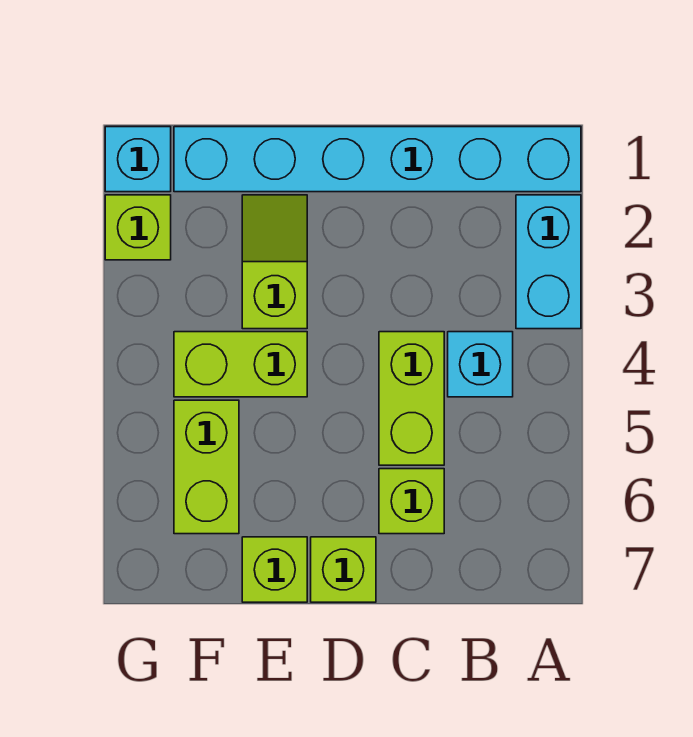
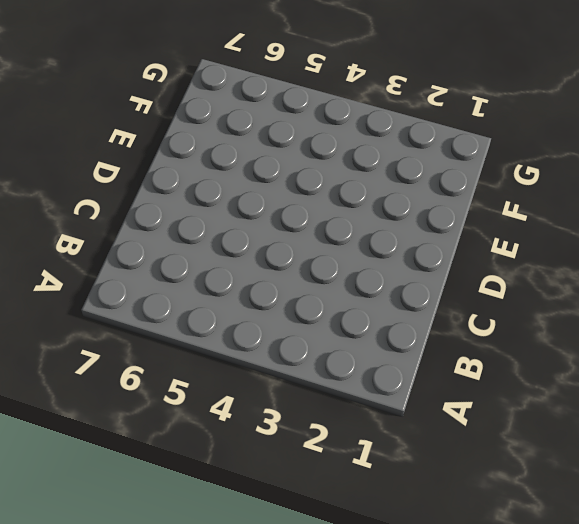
none -> cyan 1x6 brick [174,127,581,192]
none -> cyan 1x2 brick [516,195,581,329]
none -> cyan 1x1 brick [448,332,513,397]

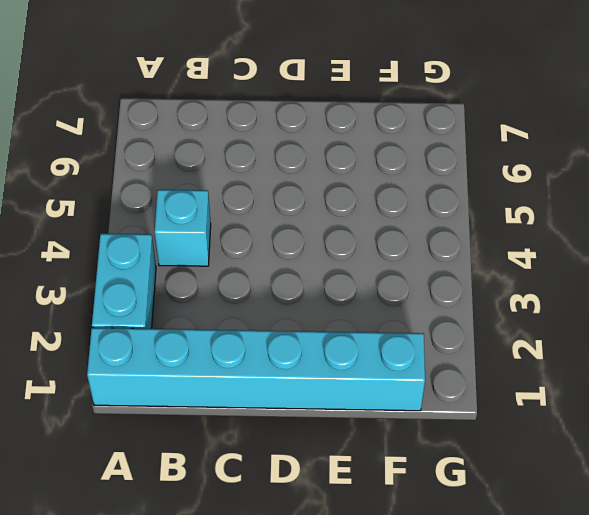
none -> lime 1x2 brick [379,332,444,465]
none -> lime 1x1 brick [379,469,444,534]
none -> lime 1x1 brick [311,537,376,602]

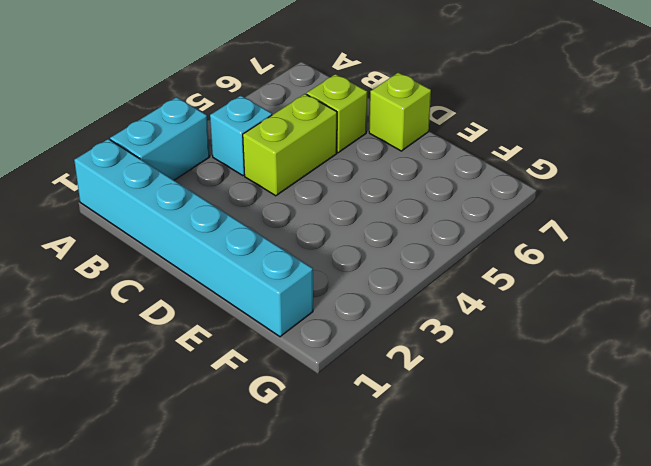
none -> lime 1x2 slope [242,195,307,329]
none -> lime 1x2 brick [174,332,307,397]
none -> lime 1x1 brick [242,537,307,602]

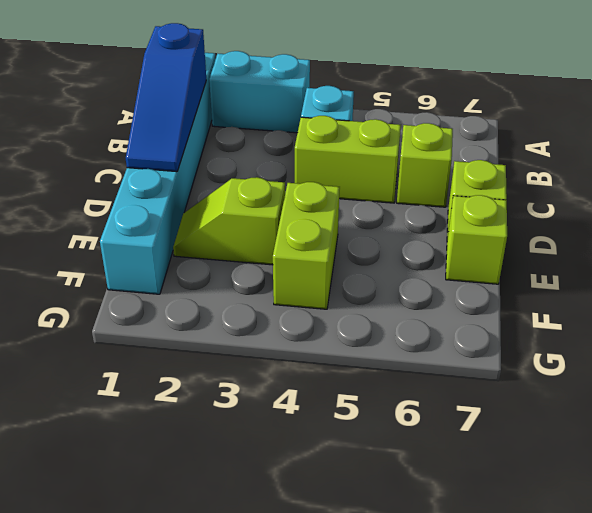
blue 1x3 slope [126,23,206,172] -> none
none -> lime 1x2 brick [174,400,239,534]
none -> cyan 1x1 brick [105,127,171,192]
none -> lime 1x1 brick [105,195,171,260]

